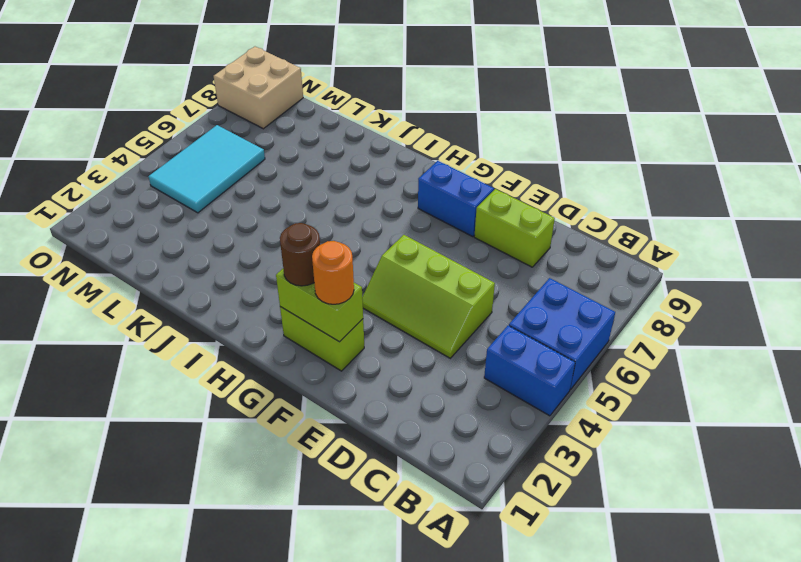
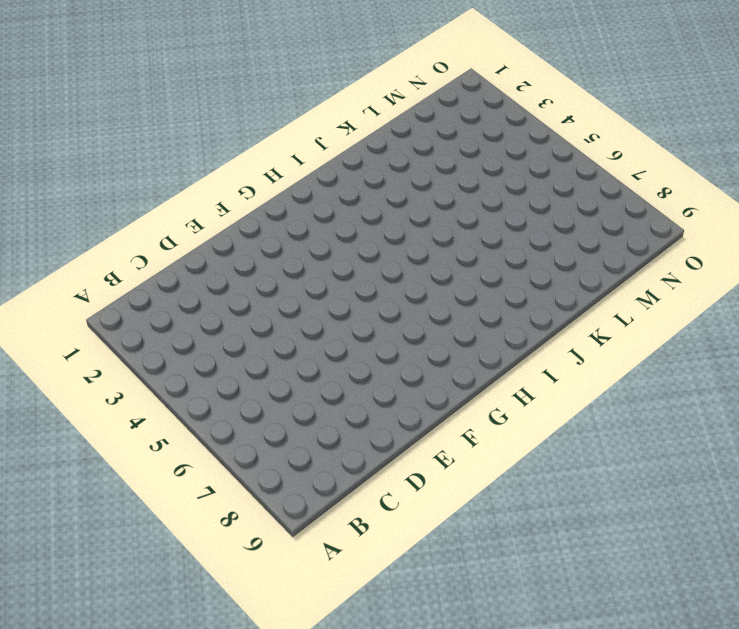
none -> blue 1x2 brick [484,326,575,416]
none -> blue 2x2 brick [509,278,615,389]

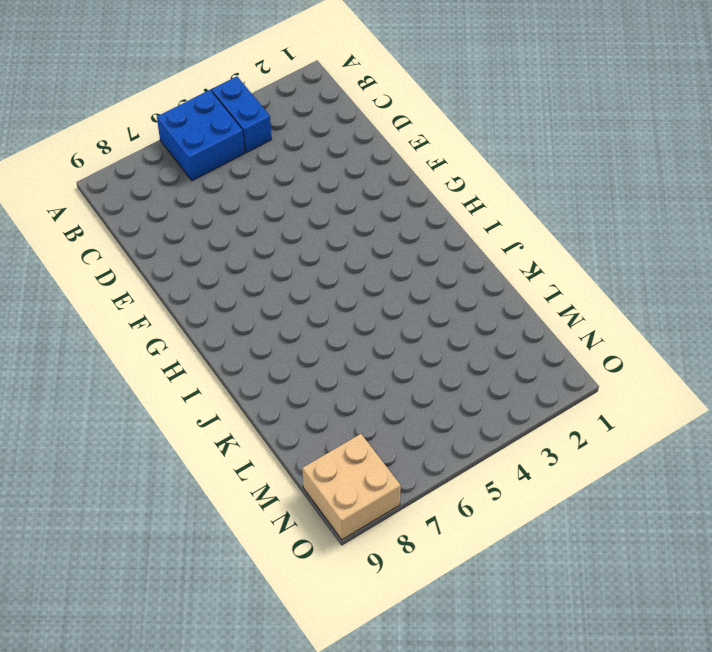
none -> lime 2x3 slope [362,235,495,358]
none -> lime 1x2 brick [474,189,555,267]

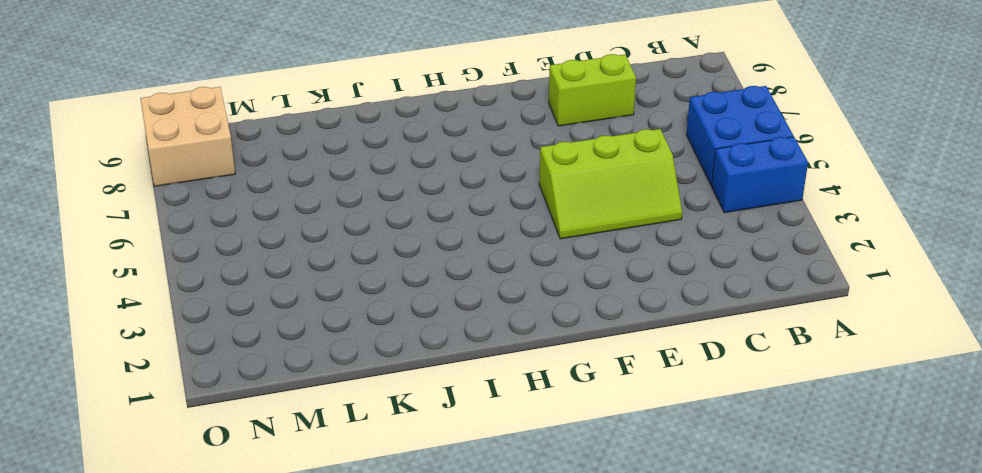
none -> lime 1x2 brick [280,307,364,371]
none -> blue 1x2 brick [418,161,494,237]

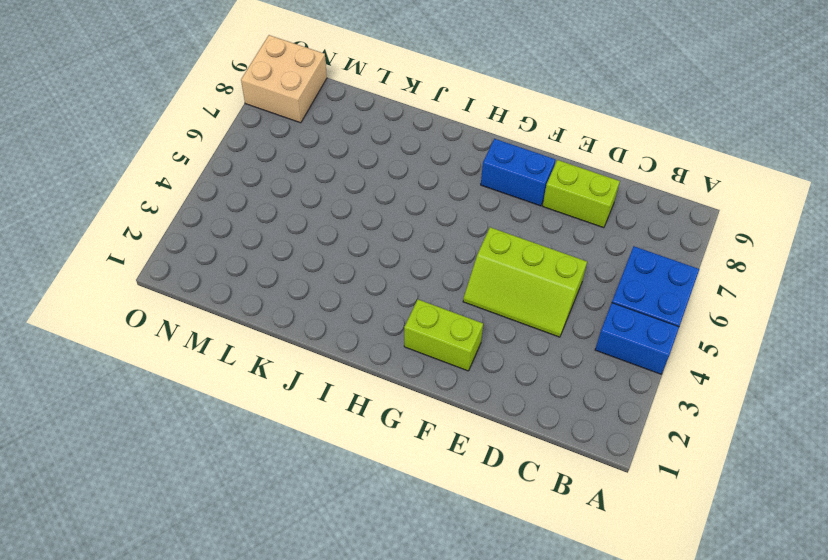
none -> cyan 2x3 tile [148,125,265,213]
none -> lime 1x2 brick [276,269,363,342]

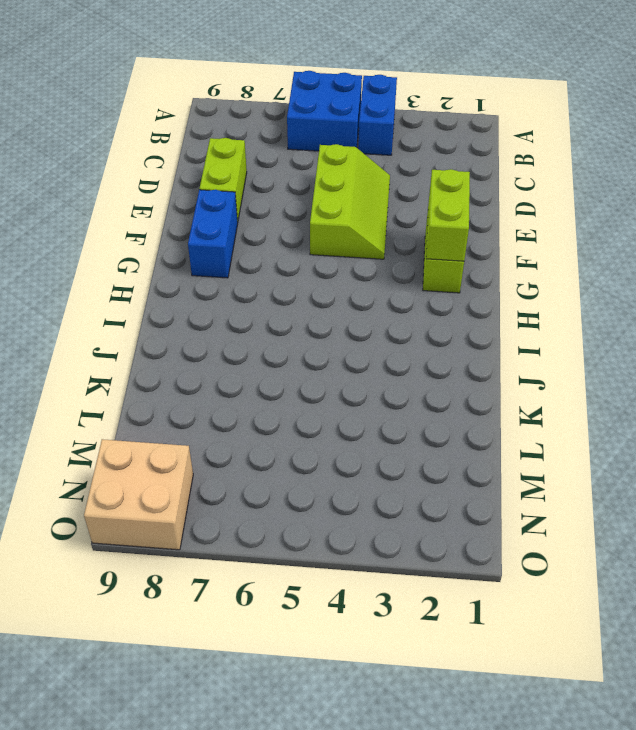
none -> cyan 2x3 tile [148,125,265,213]
none -> orange 1x1 round brick [312,241,354,304]

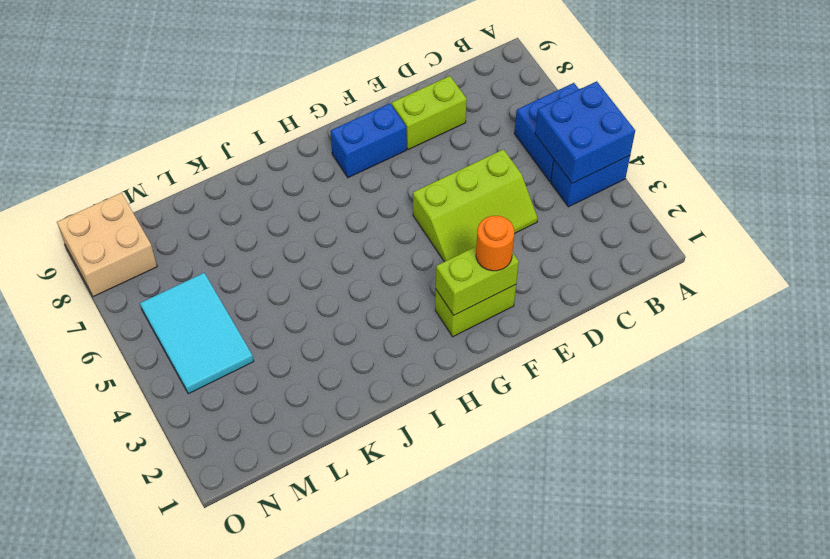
blue 2x2 brick [535,81,635,183] -> none
none -> brown 1x1 round brick [280,223,320,286]

